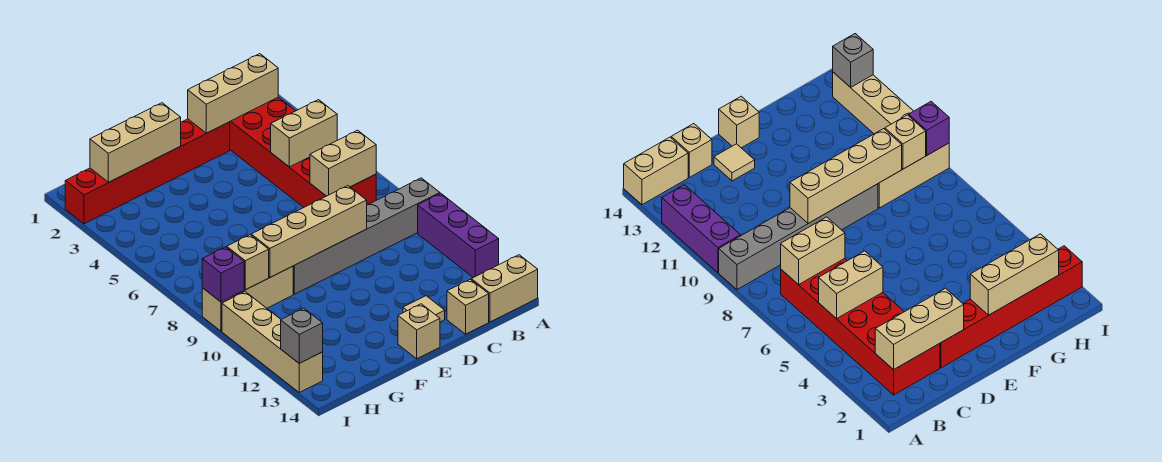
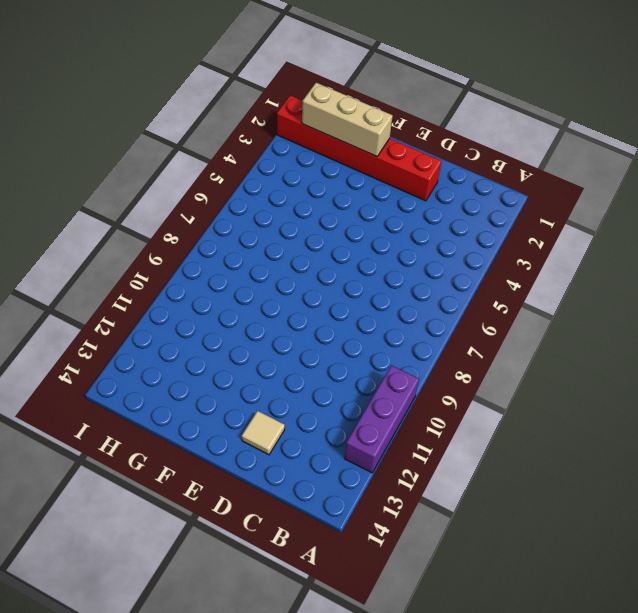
none -> grey 1x6 brick [293,178,440,294]
none -> tan 1x2 brick [471,255,538,322]
none -> red 2x6 brick [230,97,376,207]

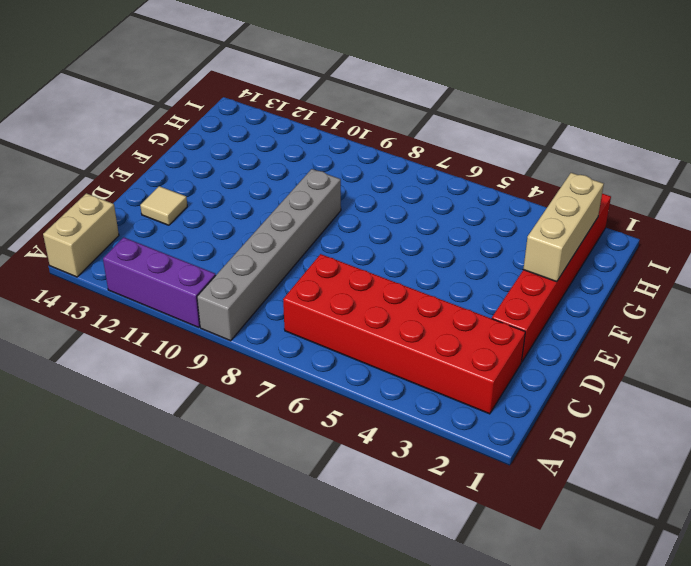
none -> tan 1x1 brick [447,279,489,334]
none -> tan 1x1 brick [398,304,440,359]
none -> tan 1x3 brick [202,266,293,331]

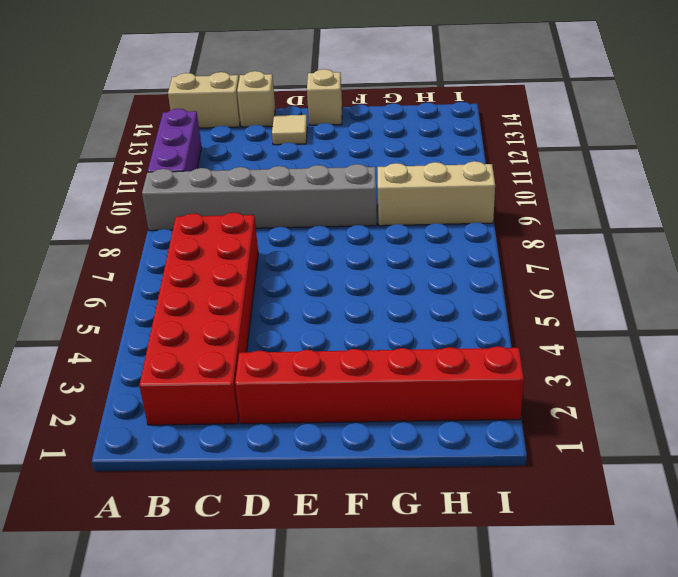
none -> tan 1x4 brick [222,292,323,392]
none -> tan 1x3 brick [188,54,278,133]
none -> tan 1x2 brick [271,100,337,167]

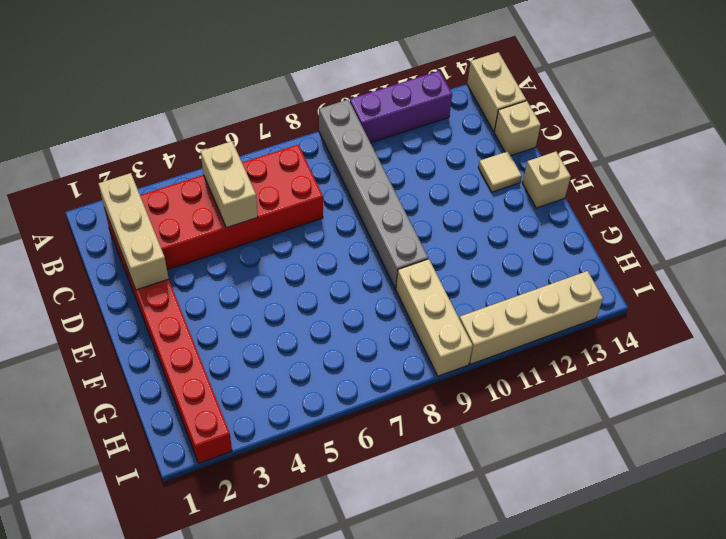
none -> tan 1x2 brick [310,130,376,196]
none -> tan 1x4 brick [251,186,367,277]
none -> tan 1x3 brick [90,103,181,182]

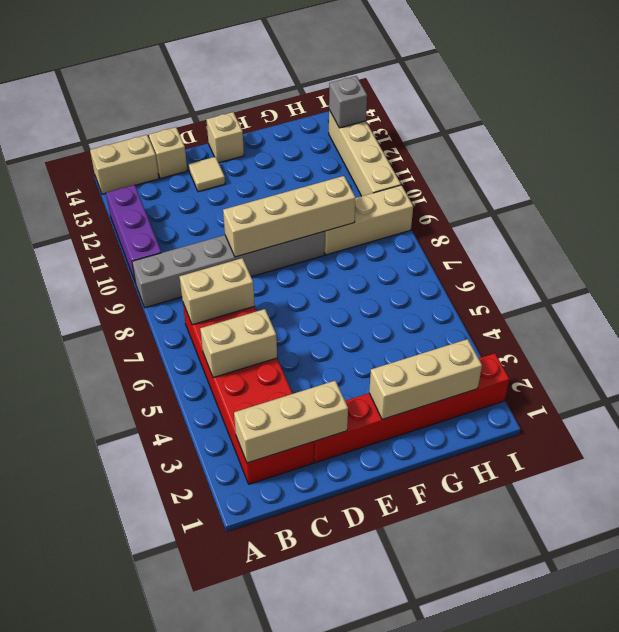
none -> tan 1x1 brick [227,235,269,290]
none -> purple 1x1 brick [202,247,244,302]

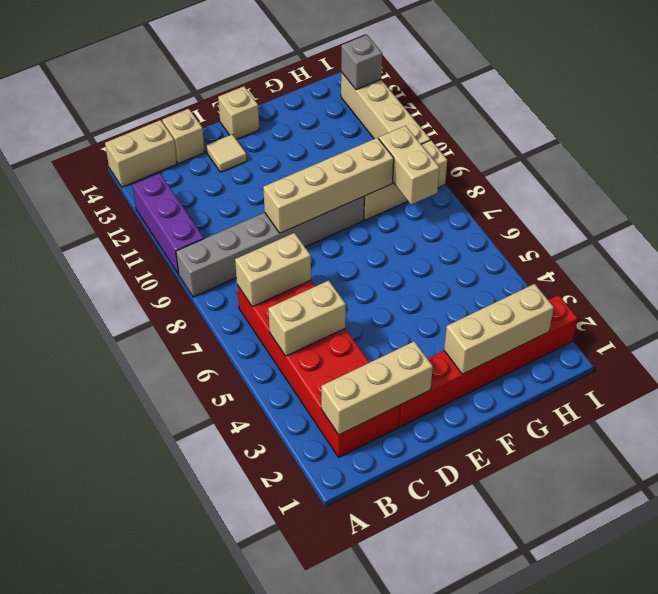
tan 1x2 brick [379,126,440,204] -> tan 1x1 brick [227,235,269,290]
none -> purple 1x1 brick [202,247,244,302]

